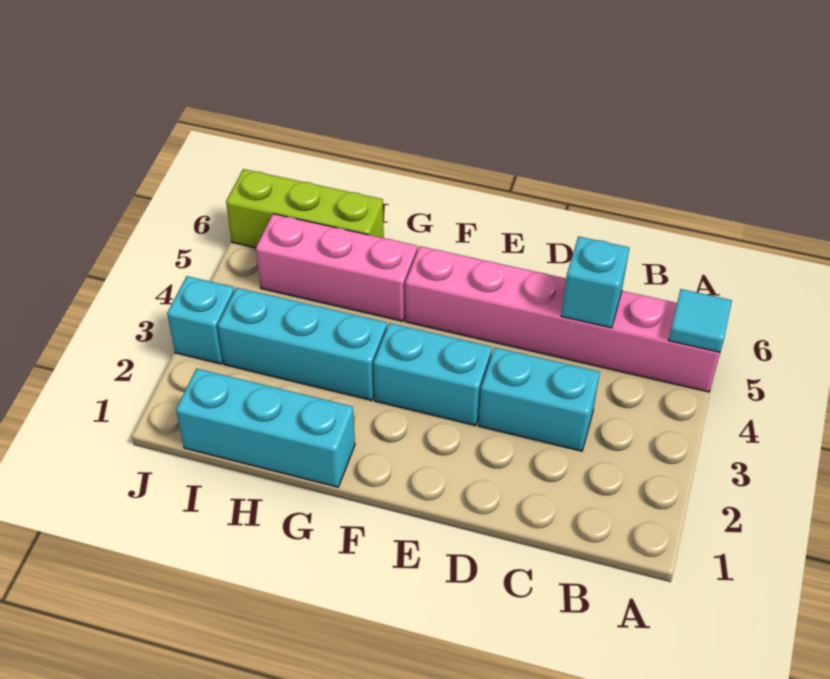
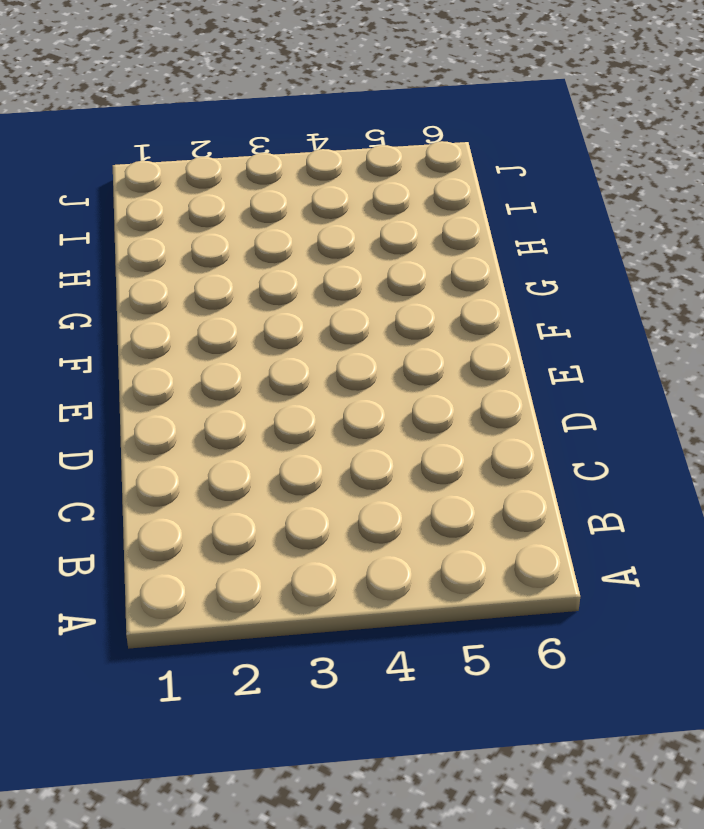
none -> pink 1x6 brick [405,246,720,392]
none -> cyan 1x2 brick [479,348,600,451]

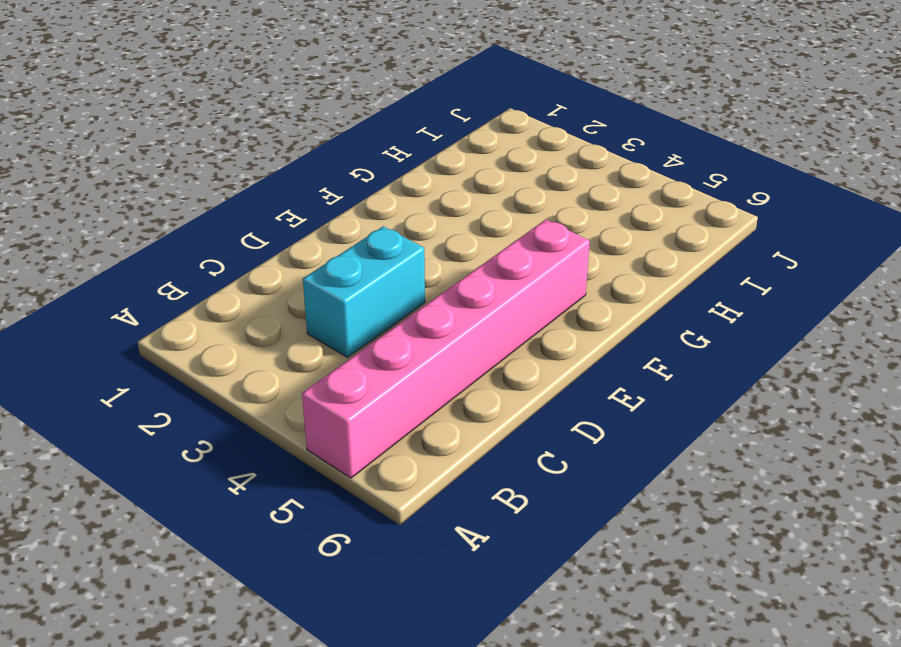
none -> cyan 1x2 brick [374,323,492,426]
none -> cyan 1x3 brick [176,368,355,487]

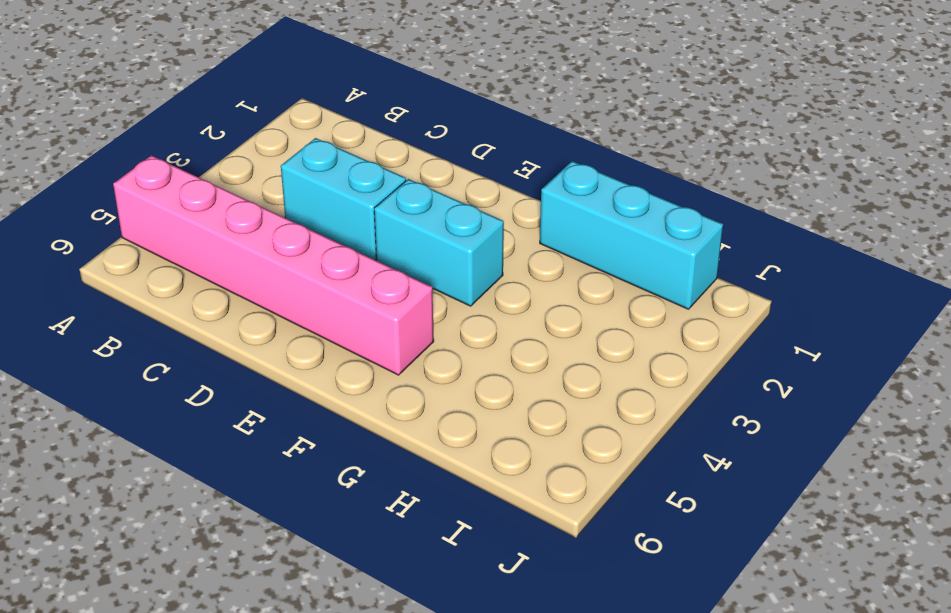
none -> cyan 1x3 brick [218,288,387,400]
none -> pink 1x3 brick [256,214,417,321]

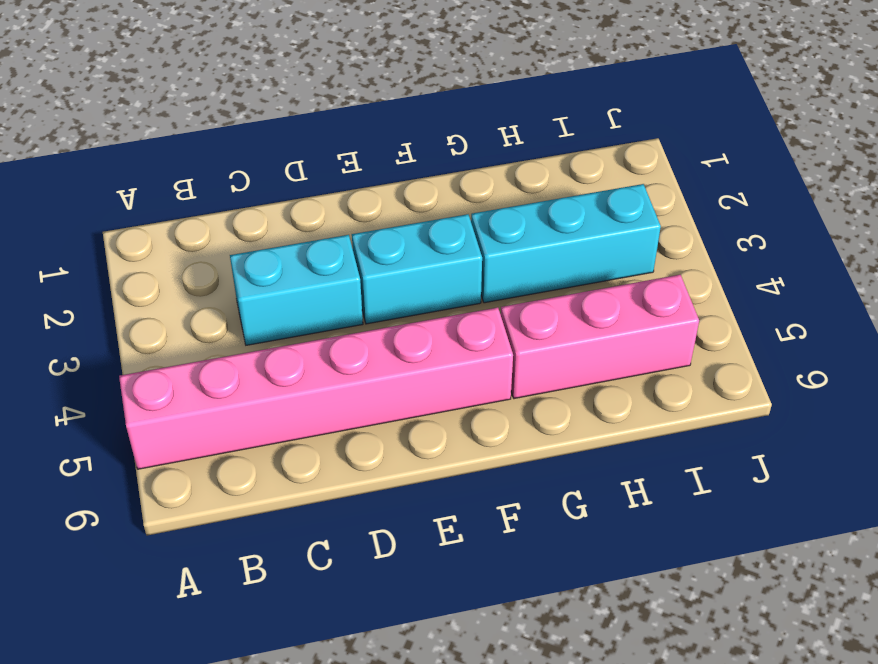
none -> cyan 1x3 brick [176,368,355,487]
none -> lime 1x3 brick [226,169,384,248]

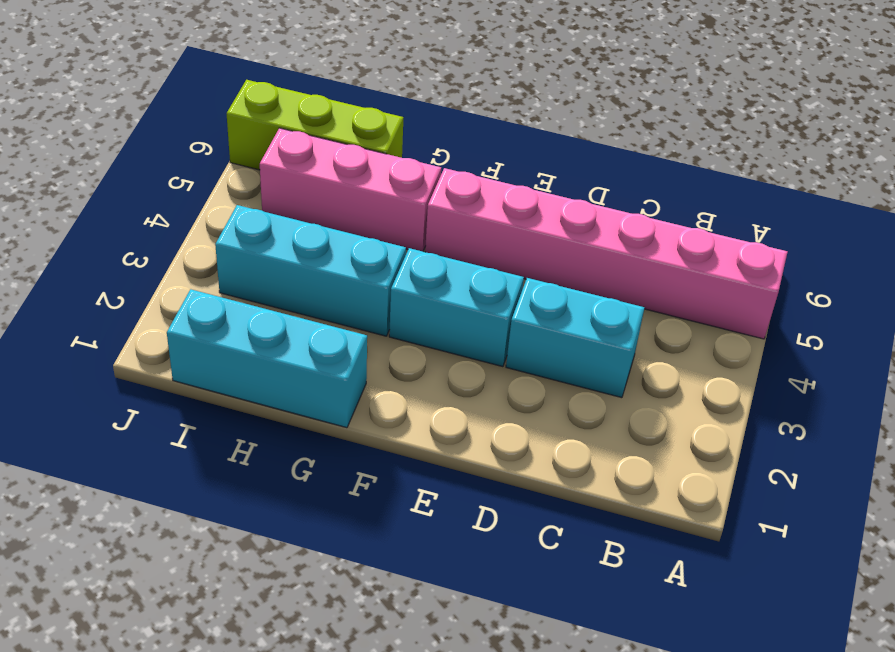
none -> cyan 1x1 brick [167,276,234,364]
none -> cyan 1x1 tile [669,289,732,352]

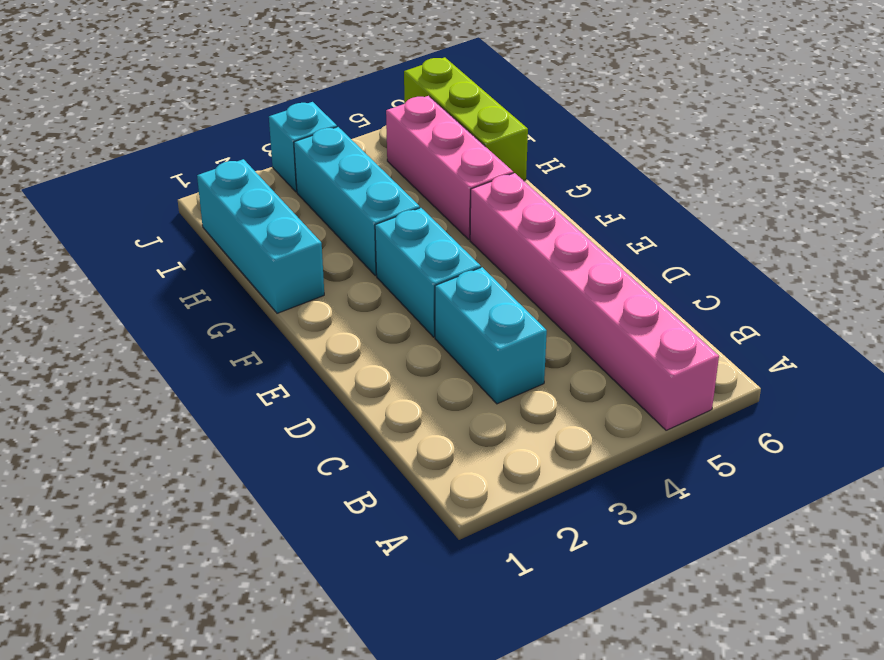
none -> cyan 1x1 tile [669,289,732,352]
none -> cyan 1x1 brick [561,236,629,328]

